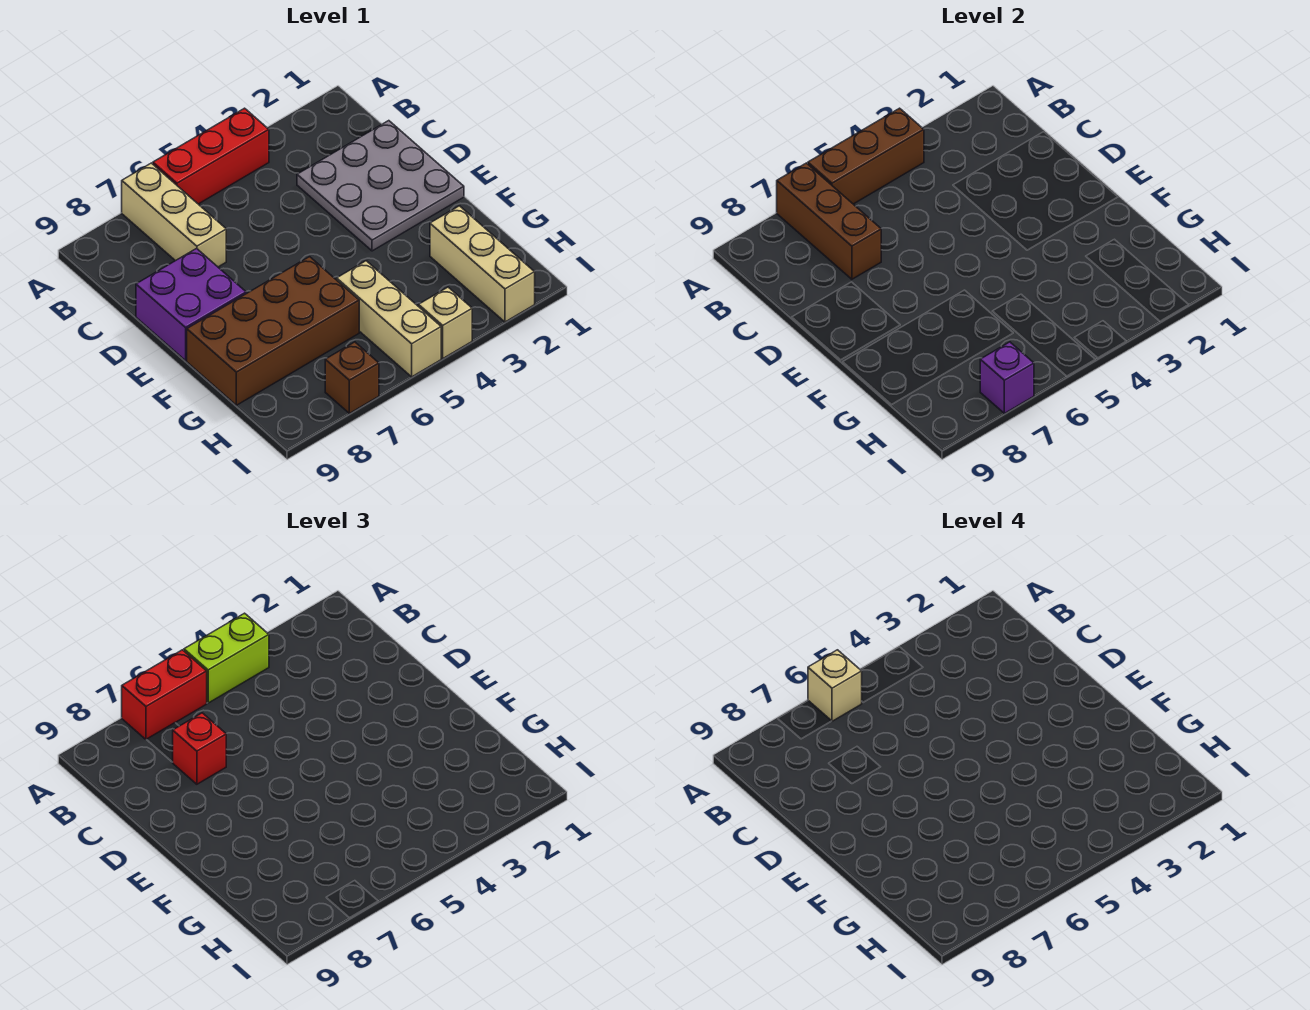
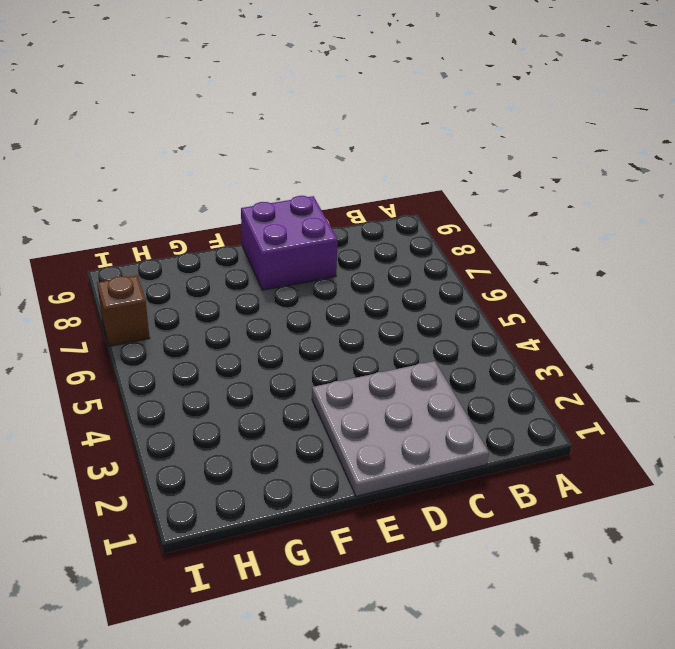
none -> red 1x3 brick [153,108,269,204]
none -> tan 1x3 brick [122,163,226,267]
none -> brown 2x4 brick [187,257,359,405]

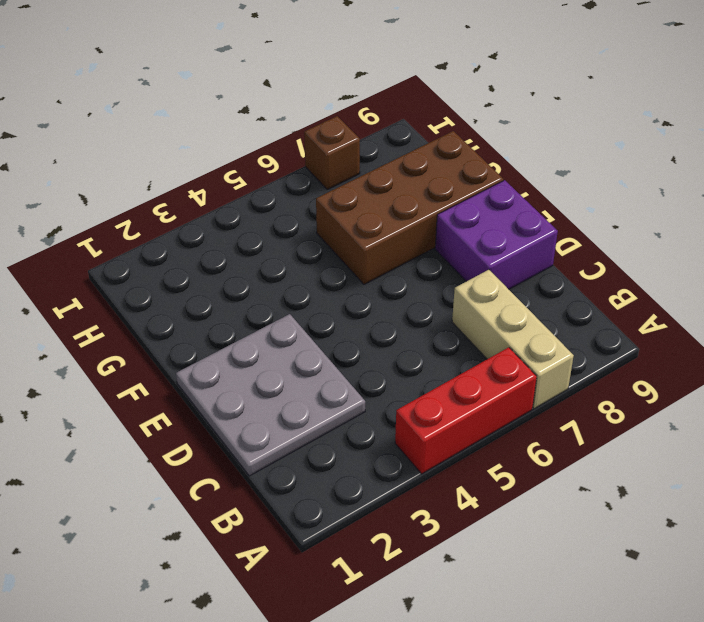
none -> tan 1x3 brick [430,206,535,322]
none -> tan 1x3 brick [337,261,441,377]
none -> tan 1x1 brick [419,287,472,358]

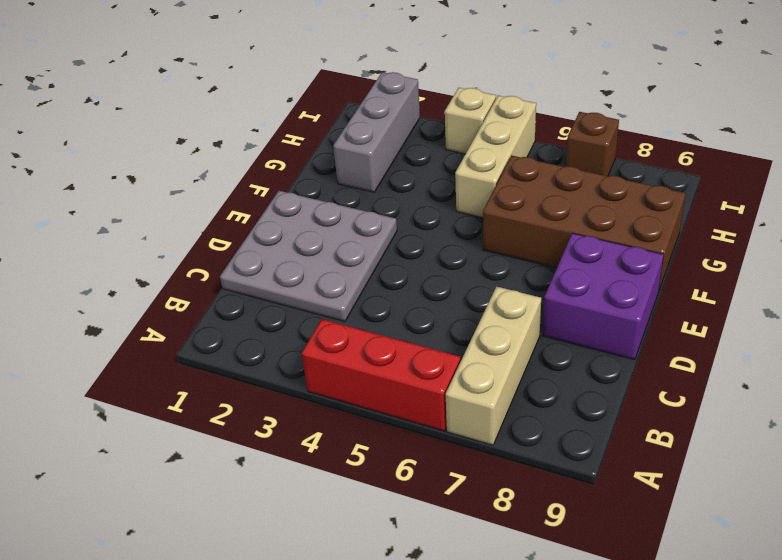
grey 1x3 brick [333,72,420,192] -> tan 1x3 brick [430,206,535,322]
none -> brown 1x3 brick [808,108,924,204]
none -> brown 1x3 brick [777,163,881,279]
none -> purple 1x1 brick [980,342,1034,413]

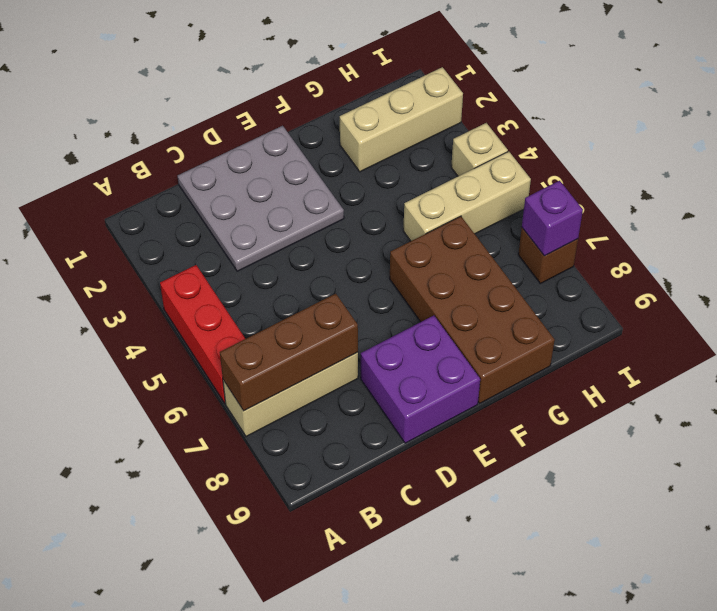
none -> brown 1x3 brick [808,108,924,204]
none -> lime 1x2 brick [184,613,269,703]
none -> red 1x2 brick [122,650,207,740]

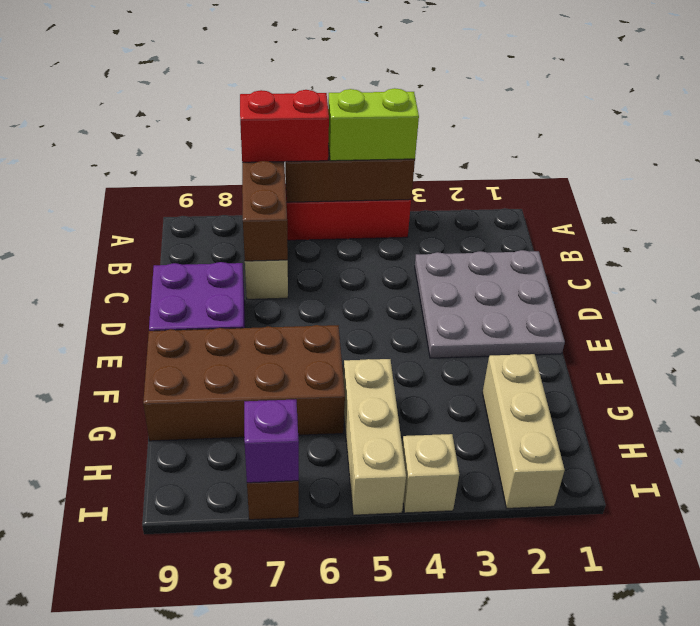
none -> red 1x1 brick [173,713,226,784]
none -> tan 1x1 brick [808,650,862,721]

